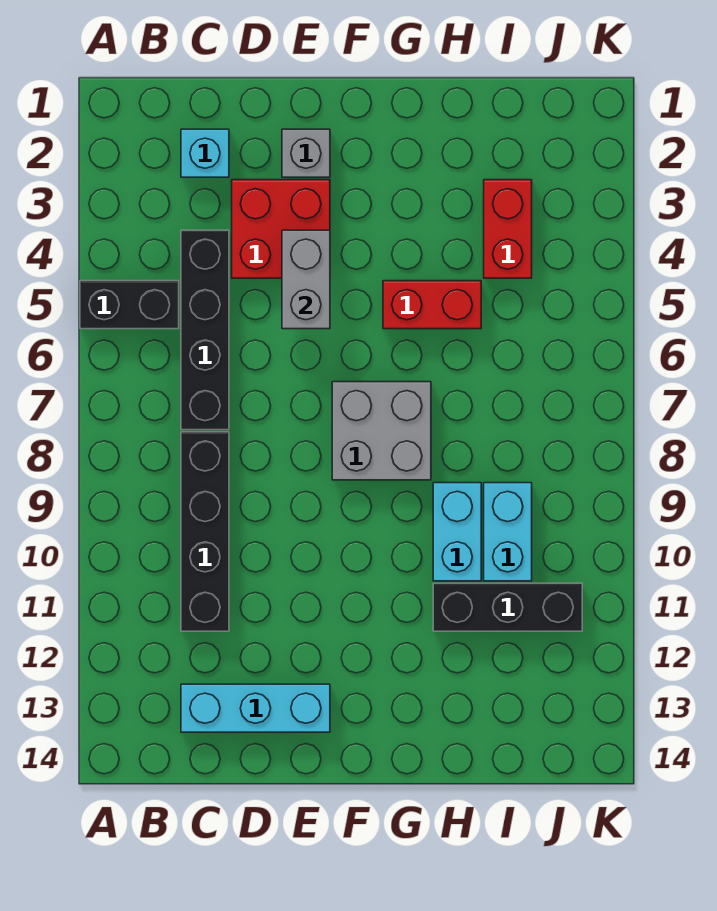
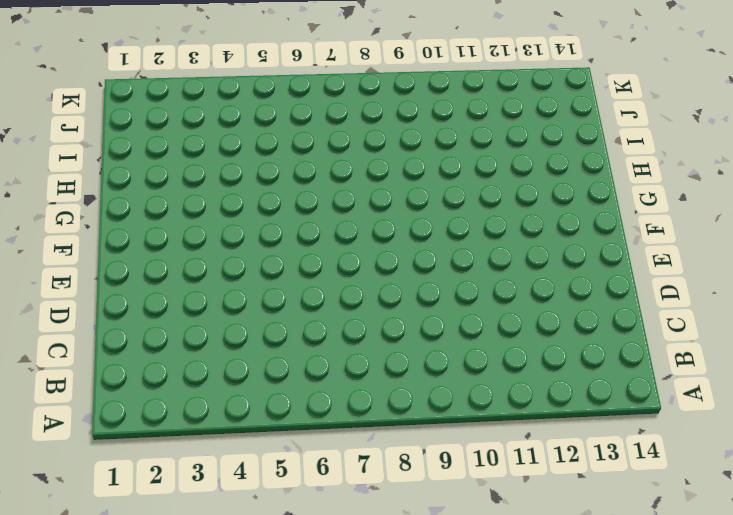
none -> black 1x2 brick [80,281,179,329]
none -> cyan 1x1 brick [181,129,229,177]
none -> black 1x4 brick [181,230,229,430]

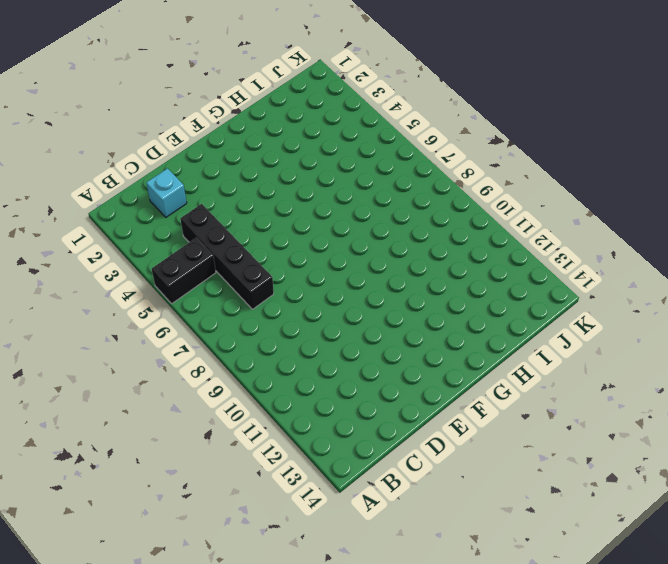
none -> black 1x4 brick [181,432,229,631]
none -> cyan 1x3 brick [181,684,330,732]
none -> red 2x2 brick [232,180,330,278]

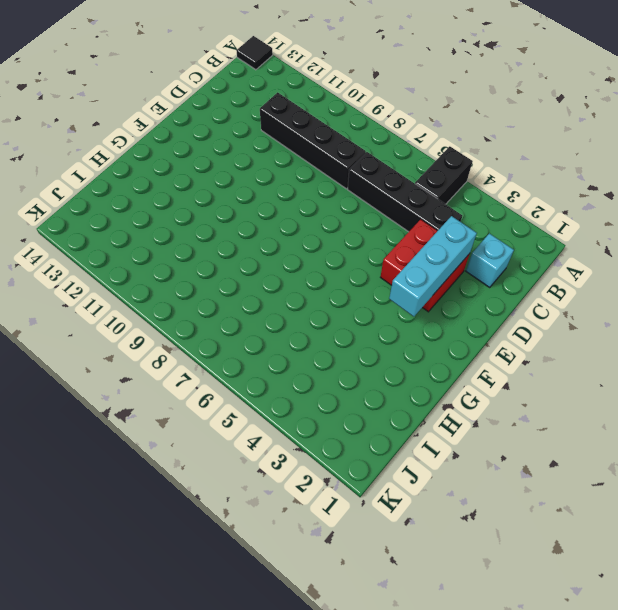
black 1x1 tile [236,36,273,70] -> none
cyan 1x3 brick [389,216,477,317] -> cyan 1x3 brick moved to [181,684,330,732]
none -> grey 1x1 brick [282,129,330,177]
none -> grey 2x2 brick [332,382,431,480]
none -> red 1x2 brick [383,281,481,329]

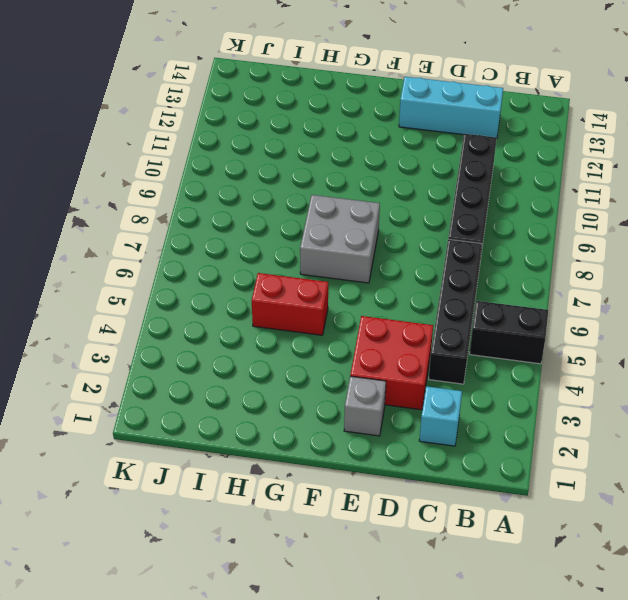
none -> cyan 1x2 brick [433,483,481,581]
none -> black 1x3 brick [433,583,582,631]
none -> red 1x2 brick [484,180,532,278]

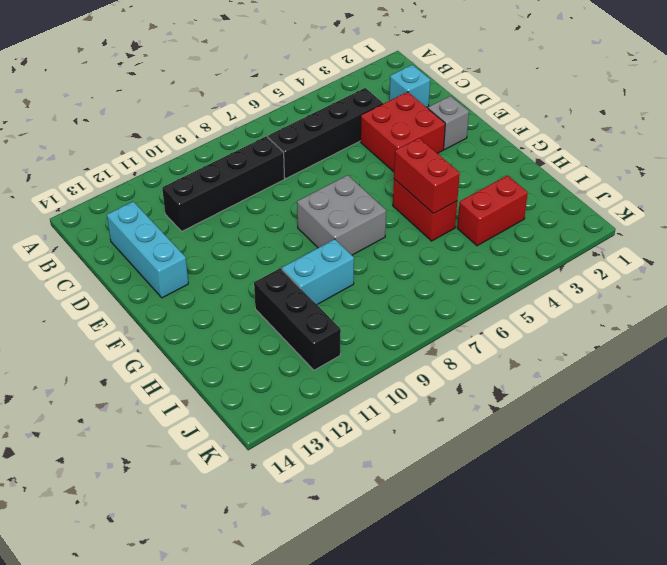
red 1x2 brick [394,138,460,214] -> none
none -> black 1x2 brick [80,281,179,329]
none -> cyan 1x2 brick [484,483,532,581]
none -> grey 1x2 brick [282,230,330,329]

